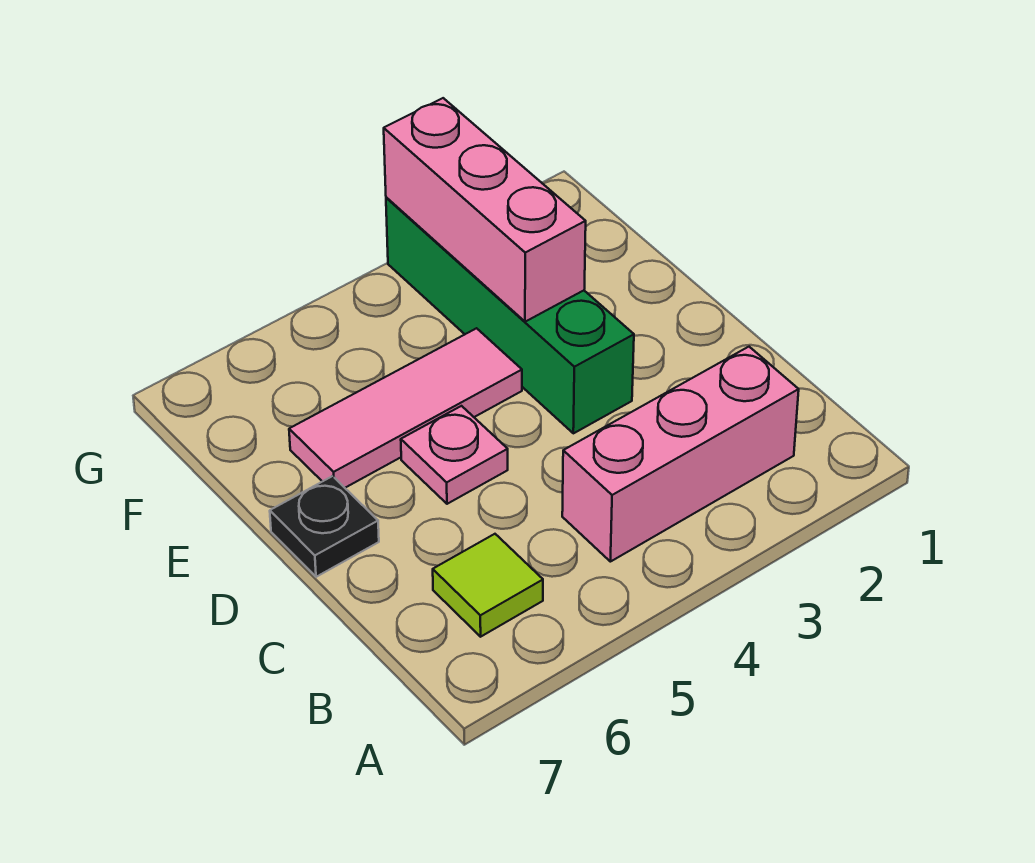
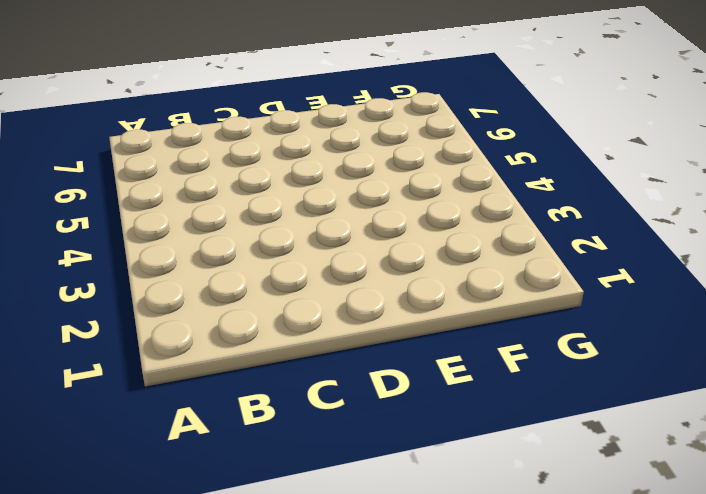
none -> pink 1x3 brick [562,347,799,562]
none -> lime 1x1 tile [433,534,543,637]

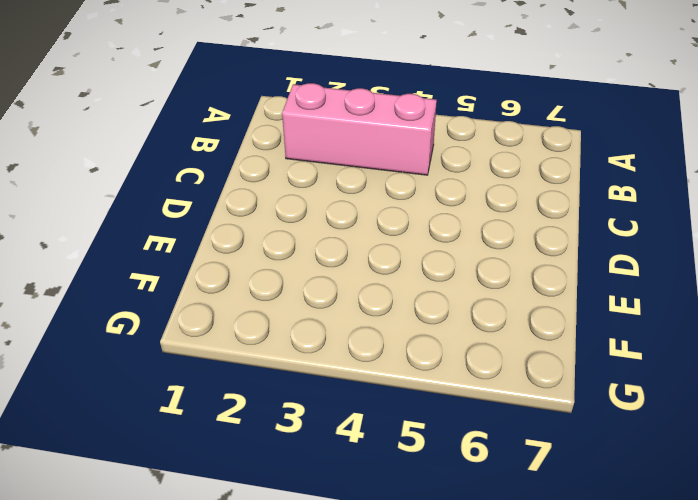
none -> lime 1x1 tile [433,534,543,637]
none -> green 1x4 brick [386,197,634,433]

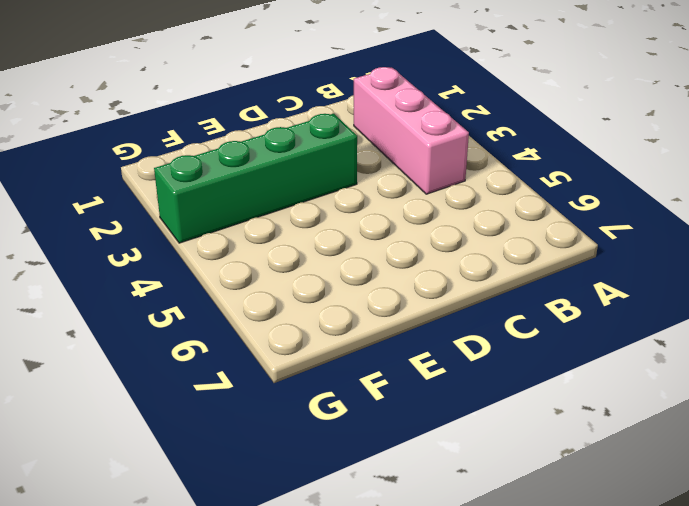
none -> lime 1x1 tile [433,534,543,637]
none -> pink 1x1 plate [401,406,508,504]

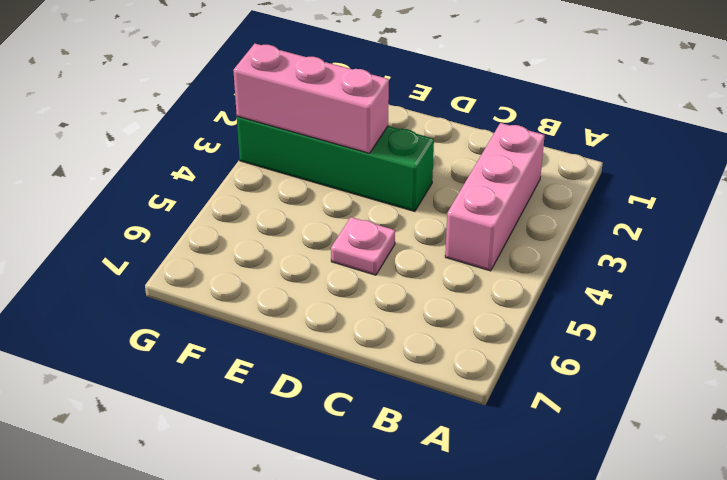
none -> lime 1x1 tile [433,534,543,637]
none -> black 1x1 plate [270,476,379,577]

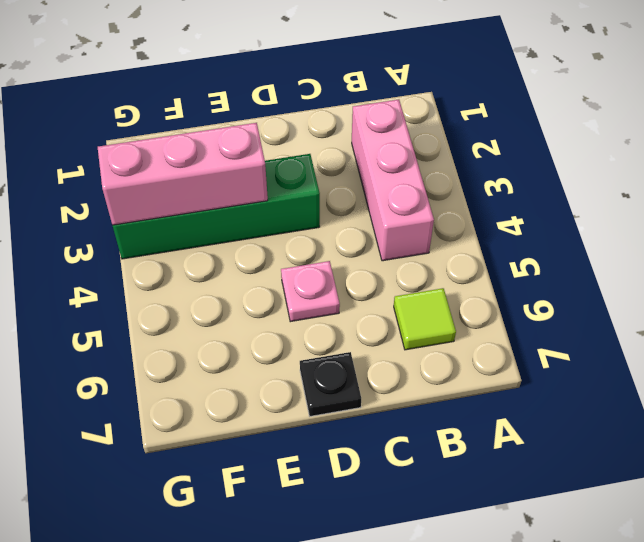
none -> pink 1x3 tile [289,328,522,488]

